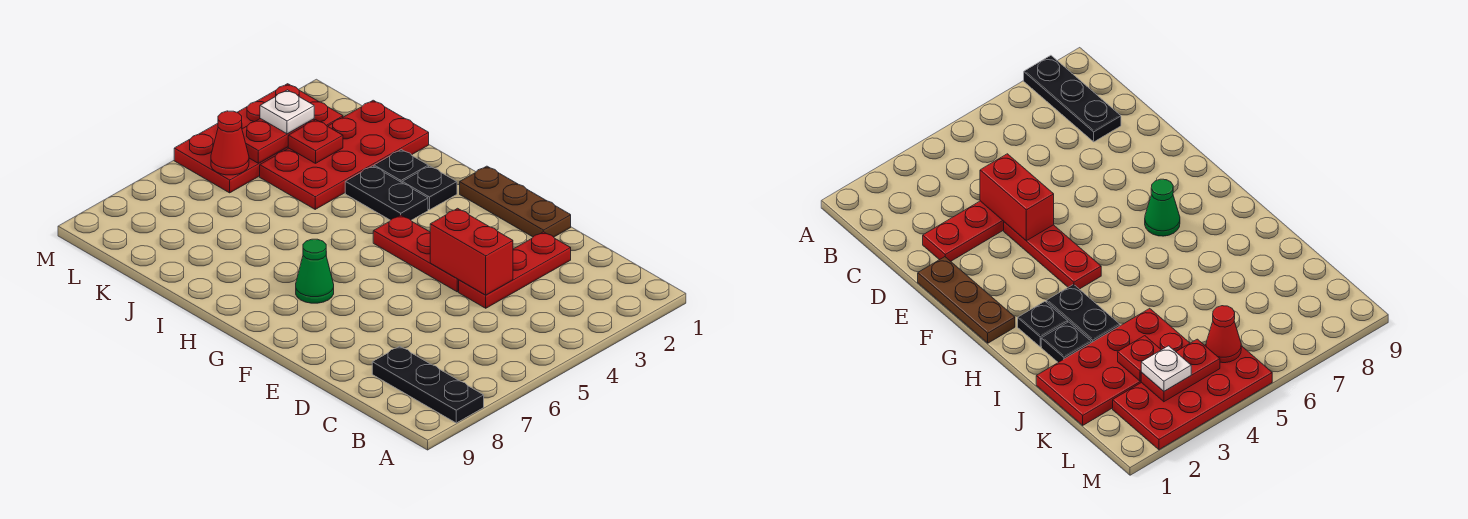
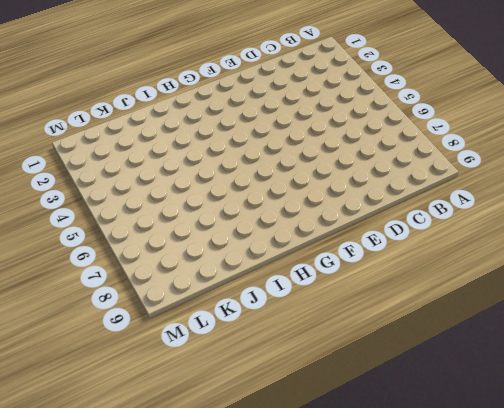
none -> black 1x3 plate [372,346,484,423]
none -> red 1x3 plate [459,232,571,308]
none -> brown 1x3 plate [460,166,571,237]

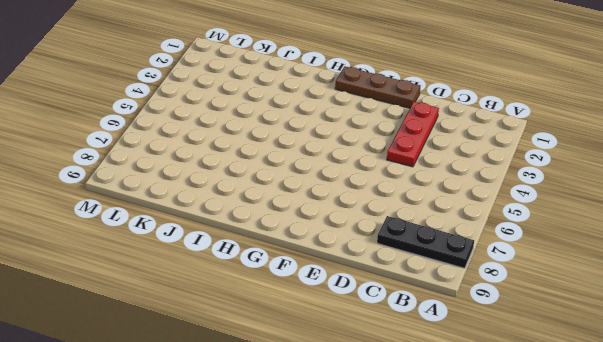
none -> red 1x3 plate [373,215,459,292]
none -> green 1x1 cone [296,239,334,303]
none -> black 1x1 plate [402,166,457,210]

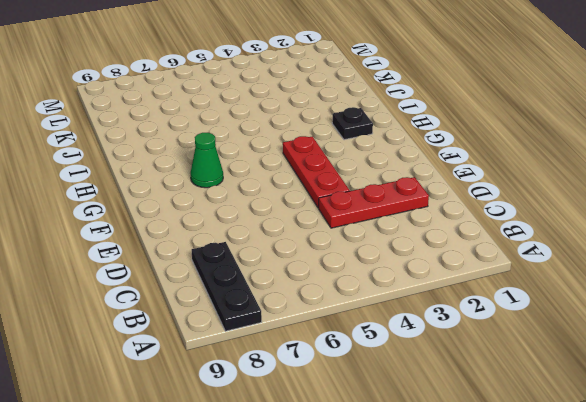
none -> brown 1x3 plate [460,166,571,237]
none -> black 1x2 plate [345,166,428,220]
none -> black 1x1 plate [374,150,428,182]

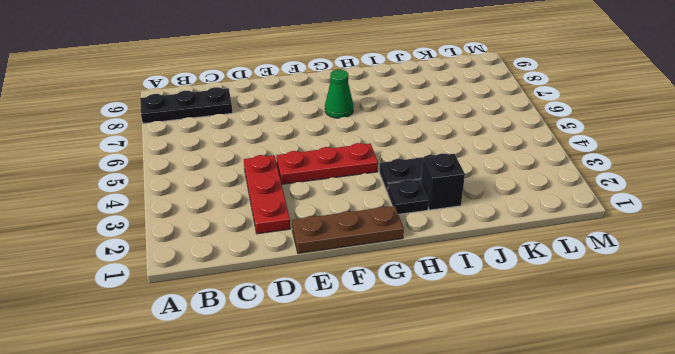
black 1x1 brick [421,153,465,210] -> black 1x1 plate [374,150,428,182]
none -> red 2x4 plate [260,100,429,209]
none -> red 2x4 plate [174,84,343,193]
none -> red 1x2 brick [430,208,513,295]

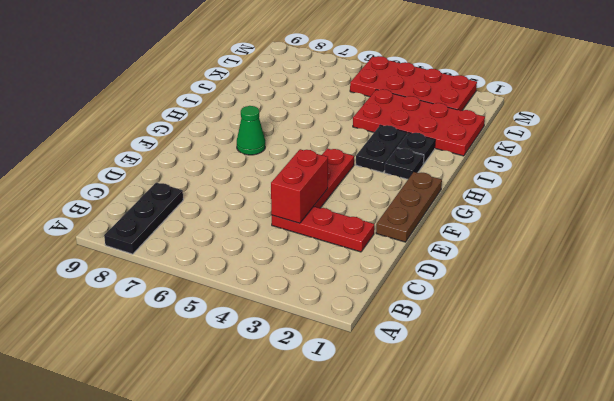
none -> red 1x1 plate [288,120,343,163]
none -> red 1x2 plate [242,119,314,163]
none -> red 1x1 cone [211,111,249,175]

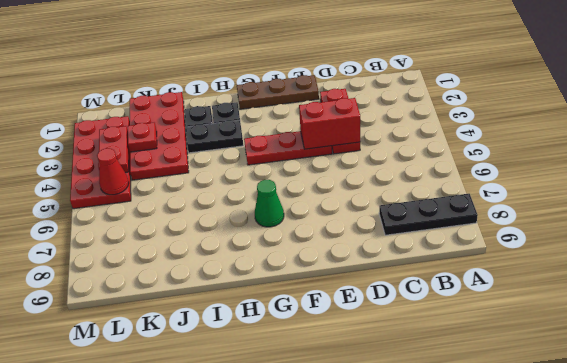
none -> white 1x1 plate [260,90,314,134]

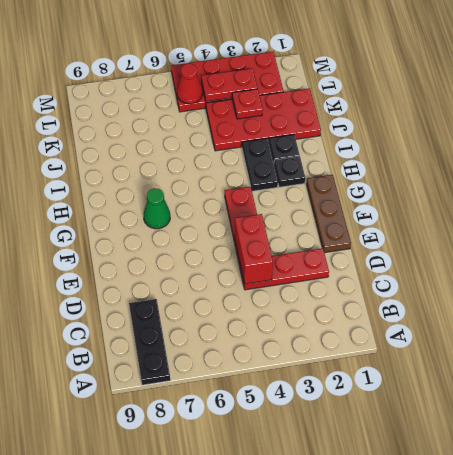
none -> white 1x1 plate [260,90,314,134]

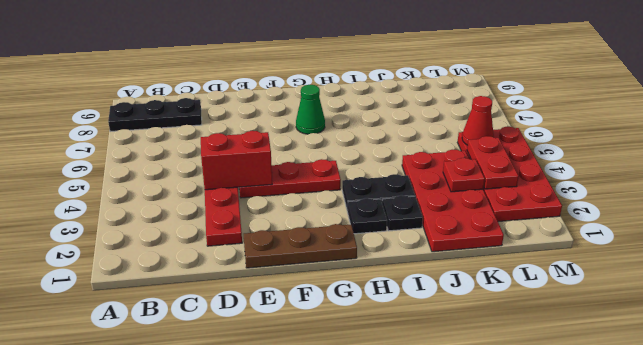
none -> white 1x1 plate [260,90,314,134]

